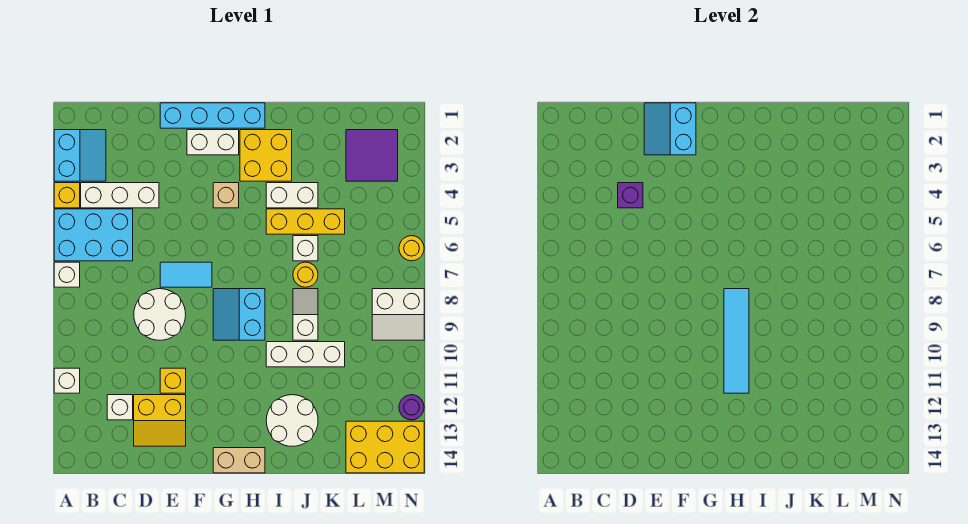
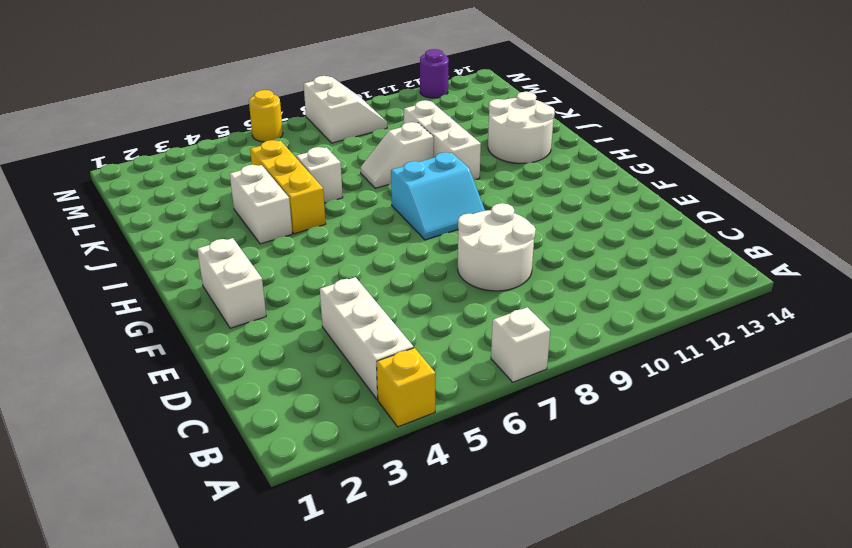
none -> cyan 2x2 slope [54,130,106,181]
none -> cyan 2x3 brick [54,209,133,261]
none -> white 1x1 brick [54,368,80,393]
none -> white 1x1 brick [107,395,133,420]

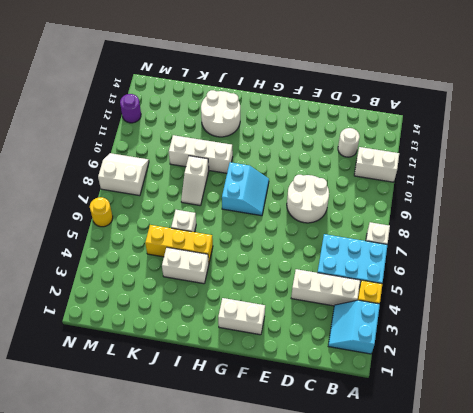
white 1x2 brick [354,147,399,182] -> white 1x1 brick [54,368,80,393]
white 1x1 round brick [338,128,360,157] -> white 1x1 brick [107,395,133,420]
none -> yellow 2x2 slope [134,395,186,446]
none -> cyan 1x4 brick [160,103,265,128]
none -> cyan 1x2 tile [160,262,212,287]
none -> yellow 1x1 brick [160,368,186,393]

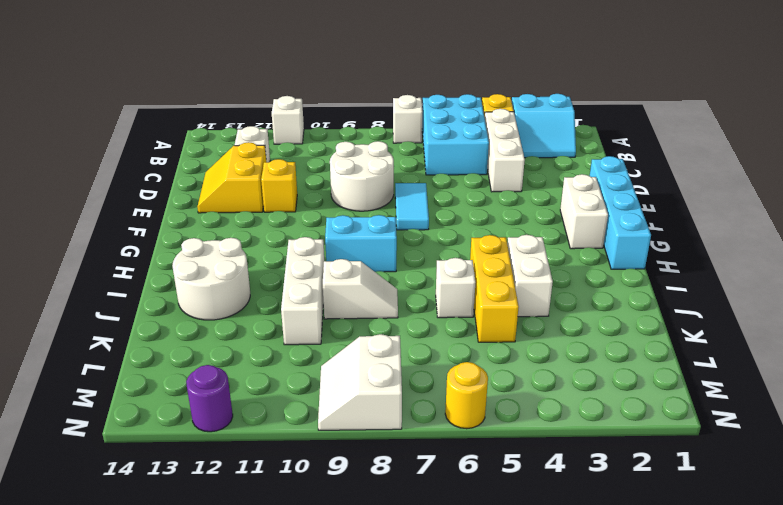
none -> tan 1x1 brick [213,183,239,208]
none -> tan 1x2 brick [213,448,265,473]
none -> yellow 2x2 brick [240,130,292,181]
none -> yellow 1x1 round brick [293,262,318,287]

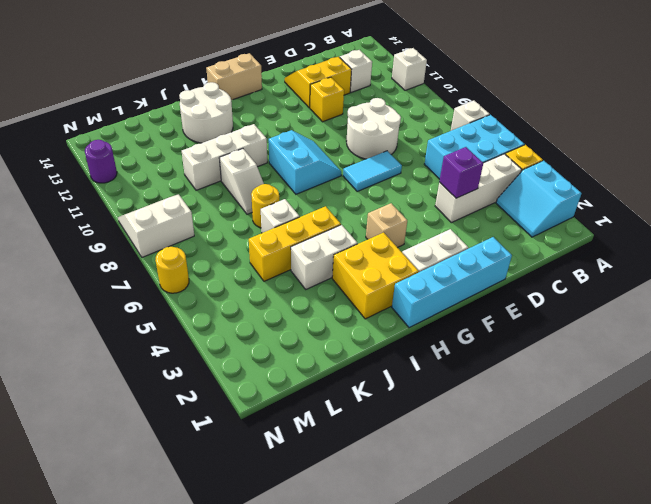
none -> purple 2x2 tile [346,130,398,181]
none -> yellow 2x3 brick [346,421,424,473]
none -> cyan 2x2 slope [644,103,696,155]
none -> cyan 1x4 tile [724,289,749,393]

